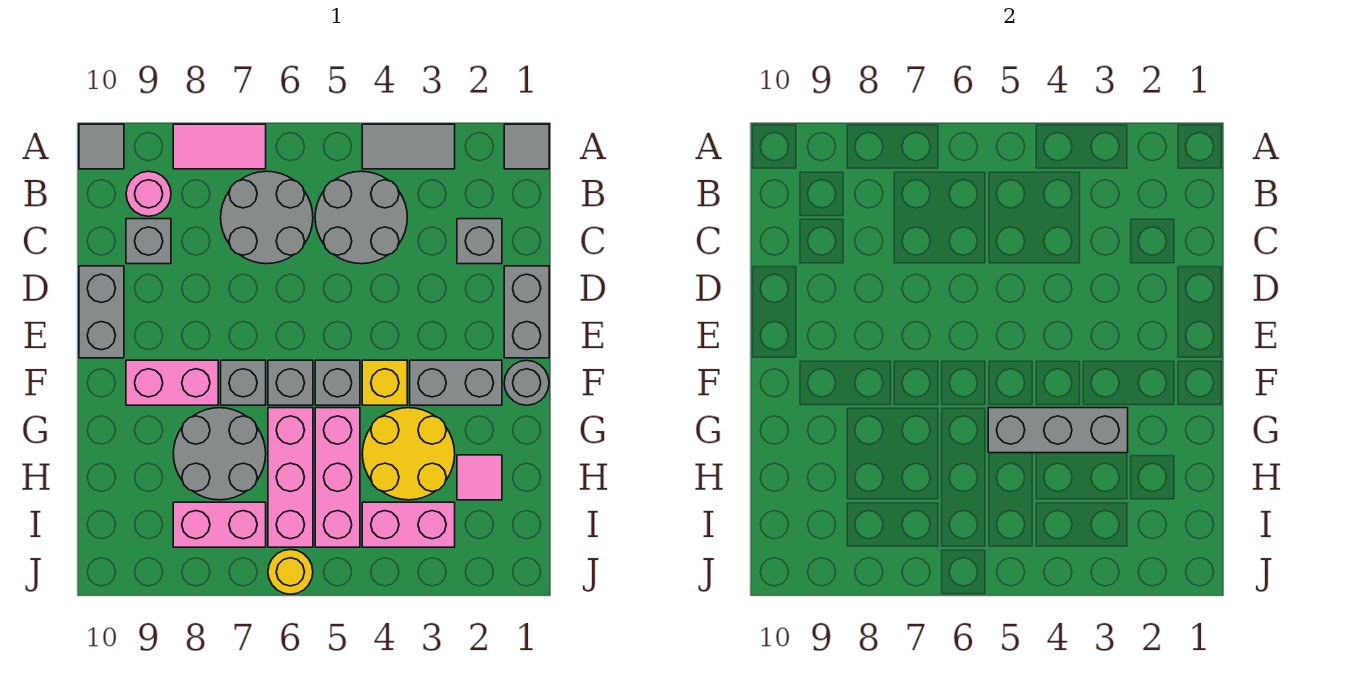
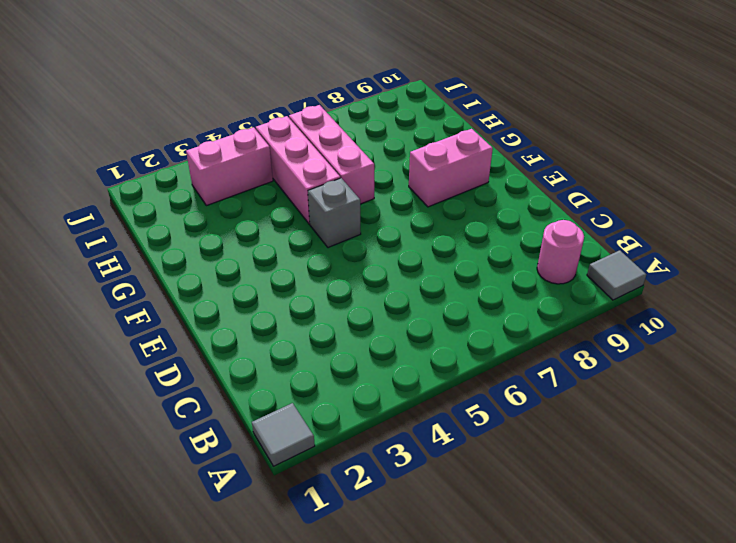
none -> grey 1x2 tile [362,124,455,169]
none -> pink 1x2 tile [173,124,266,169]
none -> grey 2x2 round brick [315,171,407,264]

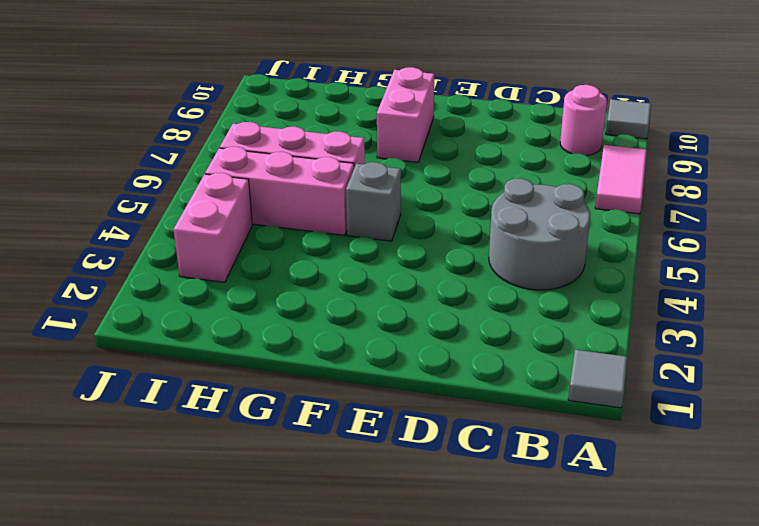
none -> grey 1x2 tile [362,124,455,169]
none -> grey 2x2 round brick [221,171,313,264]
none -> grey 1x1 brick [457,219,502,264]

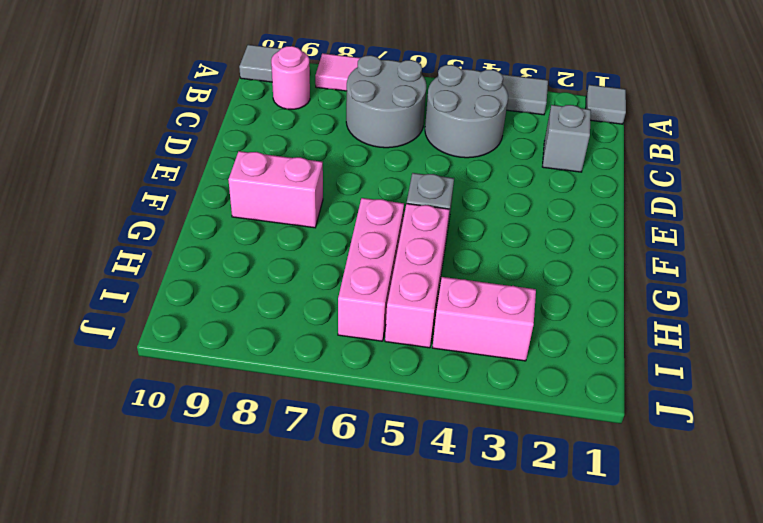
none -> grey 1x1 brick [126,219,171,264]
none -> grey 1x2 brick [504,266,549,358]
none -> grey 1x2 brick [79,266,124,358]

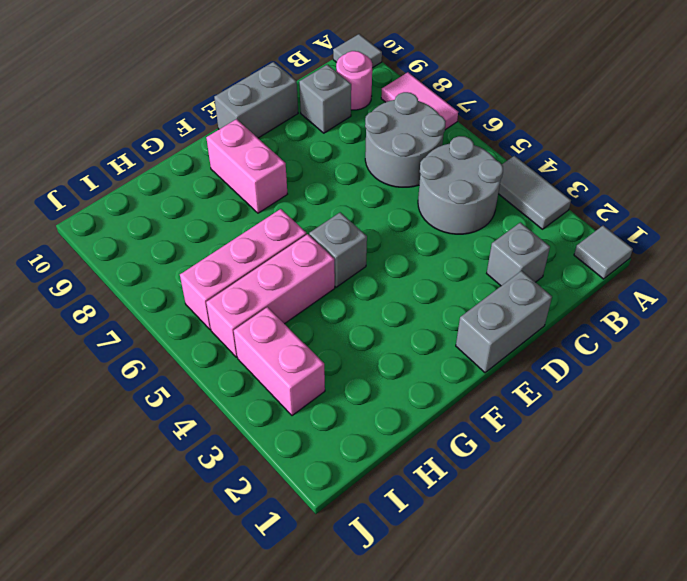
none -> grey 1x1 round brick [504,360,549,405]
none -> grey 1x2 brick [410,360,502,405]
none -> yellow 1x1 brick [362,360,407,405]

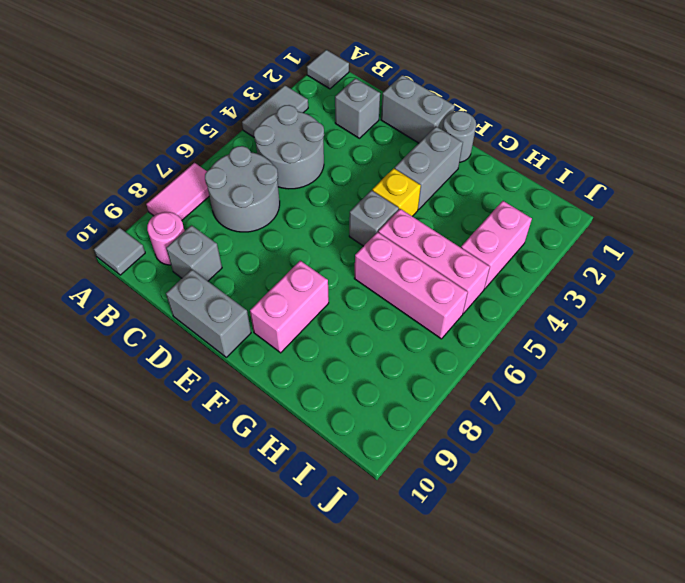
none -> grey 1x1 brick [268,360,313,405]
none -> grey 1x1 brick [221,360,266,405]
none -> yellow 2x2 round brick [362,408,455,500]

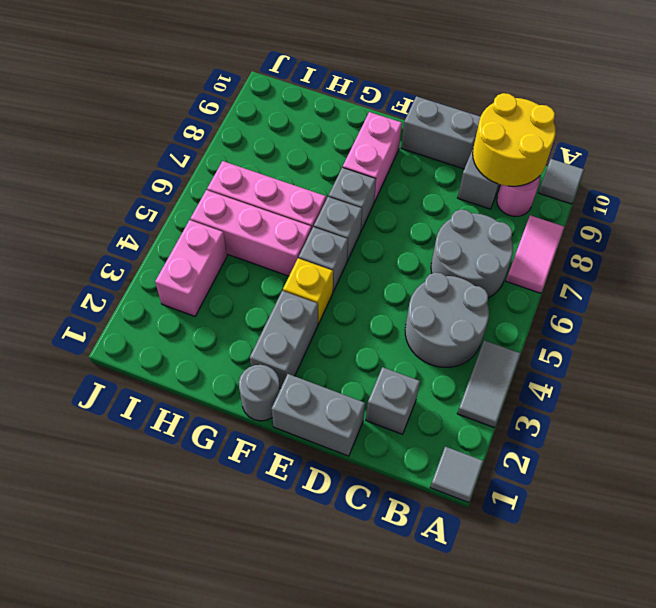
yellow 2x2 round brick [473,93,556,186] -> yellow 2x2 round brick moved to [362,408,455,500]
none -> grey 2x2 round brick [173,408,266,500]
none -> pink 1x1 tile [457,455,502,500]
none -> pink 1x2 brick [173,502,266,547]

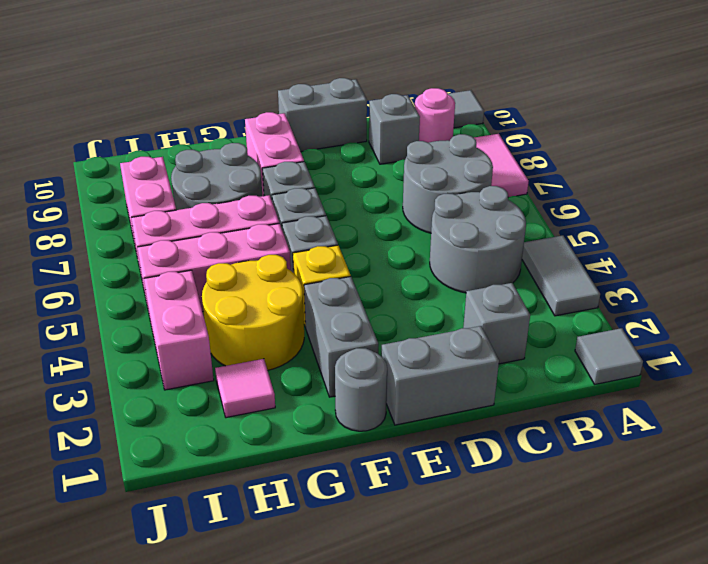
none -> yellow 1x1 round brick [268,549,313,594]
none -> grey 1x3 brick [988,408,1128,453]

